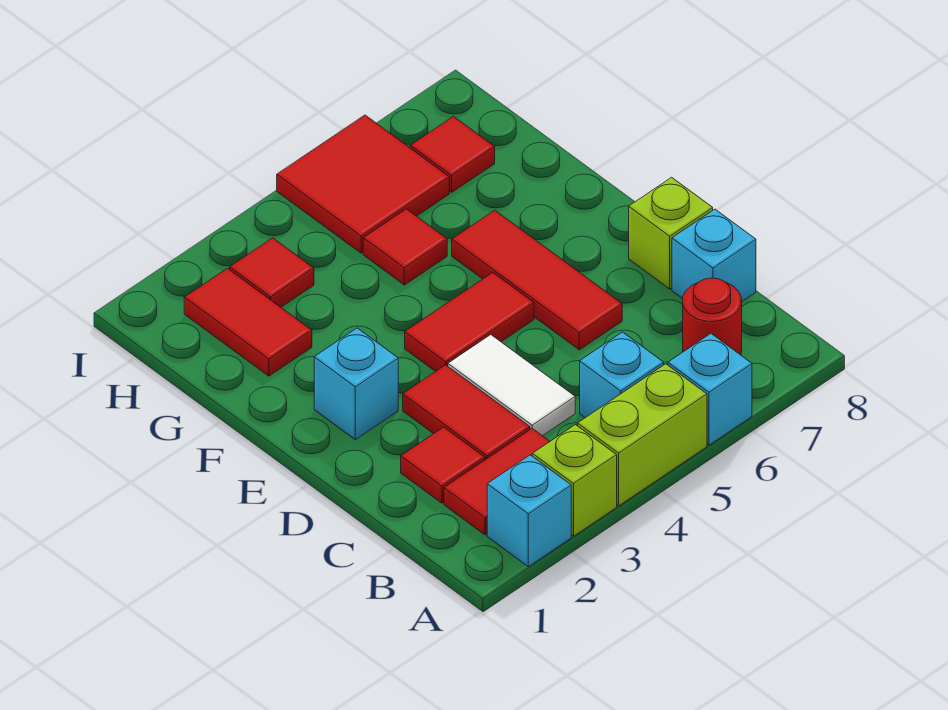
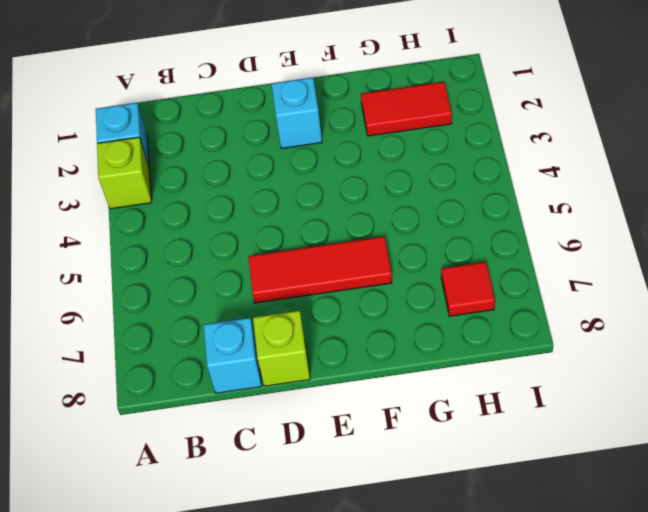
none -> lime 1x2 brick [578,364,707,506]
none -> cyan 1x1 brick [668,334,752,445]
none -> red 1x2 tile [444,429,550,535]

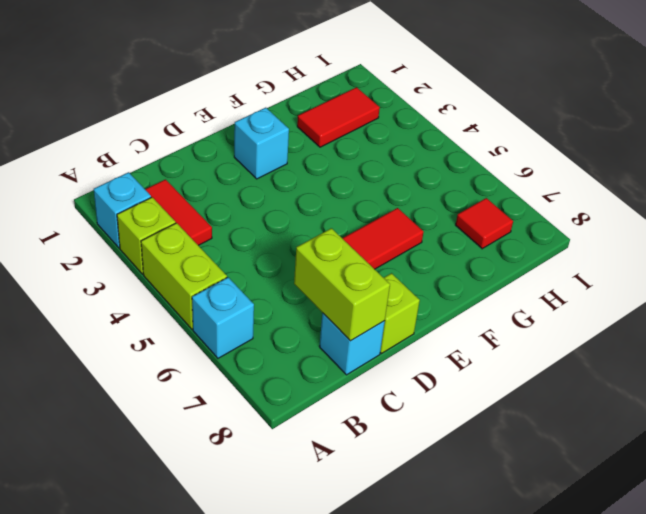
lime 1x2 brick [294,228,390,341] -> none
none -> cyan 1x1 brick [580,332,664,418]
none -> red 1x1 round brick [683,278,742,355]
none -> red 1x1 tile [401,427,485,503]

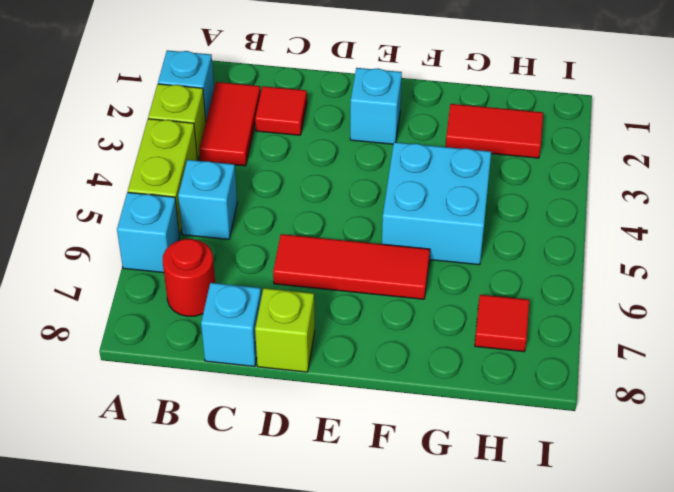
cyan 2x2 brick [382,142,491,265] -> red 1x1 tile [363,209,447,285]
none -> red 1x2 tile [403,365,530,460]
none -> white 1x2 tile [448,335,575,436]
none -> red 1x2 tile [405,272,534,372]

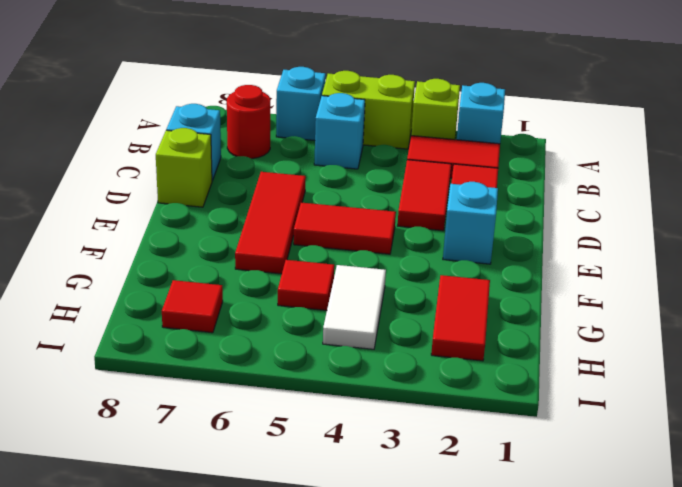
white 1x2 tile [323,265,386,349] -> white 1x2 tile moved to [448,335,575,436]
none -> red 1x1 tile [230,238,314,307]
none -> red 2x2 tile [277,115,449,253]

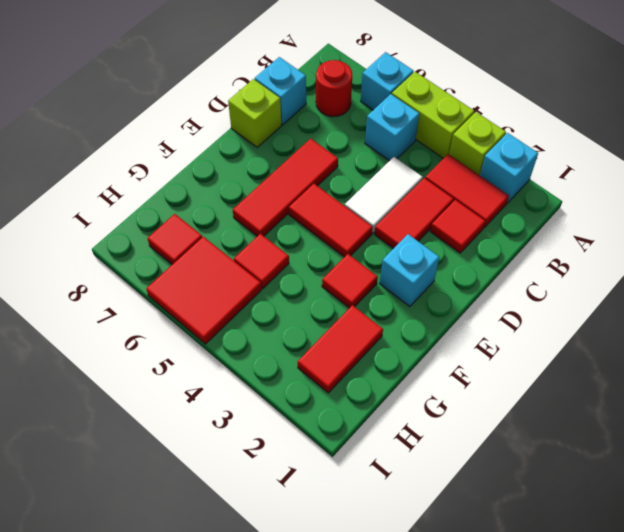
red 1x1 tile [322,254,378,308] -> red 1x1 tile moved to [230,238,314,307]

